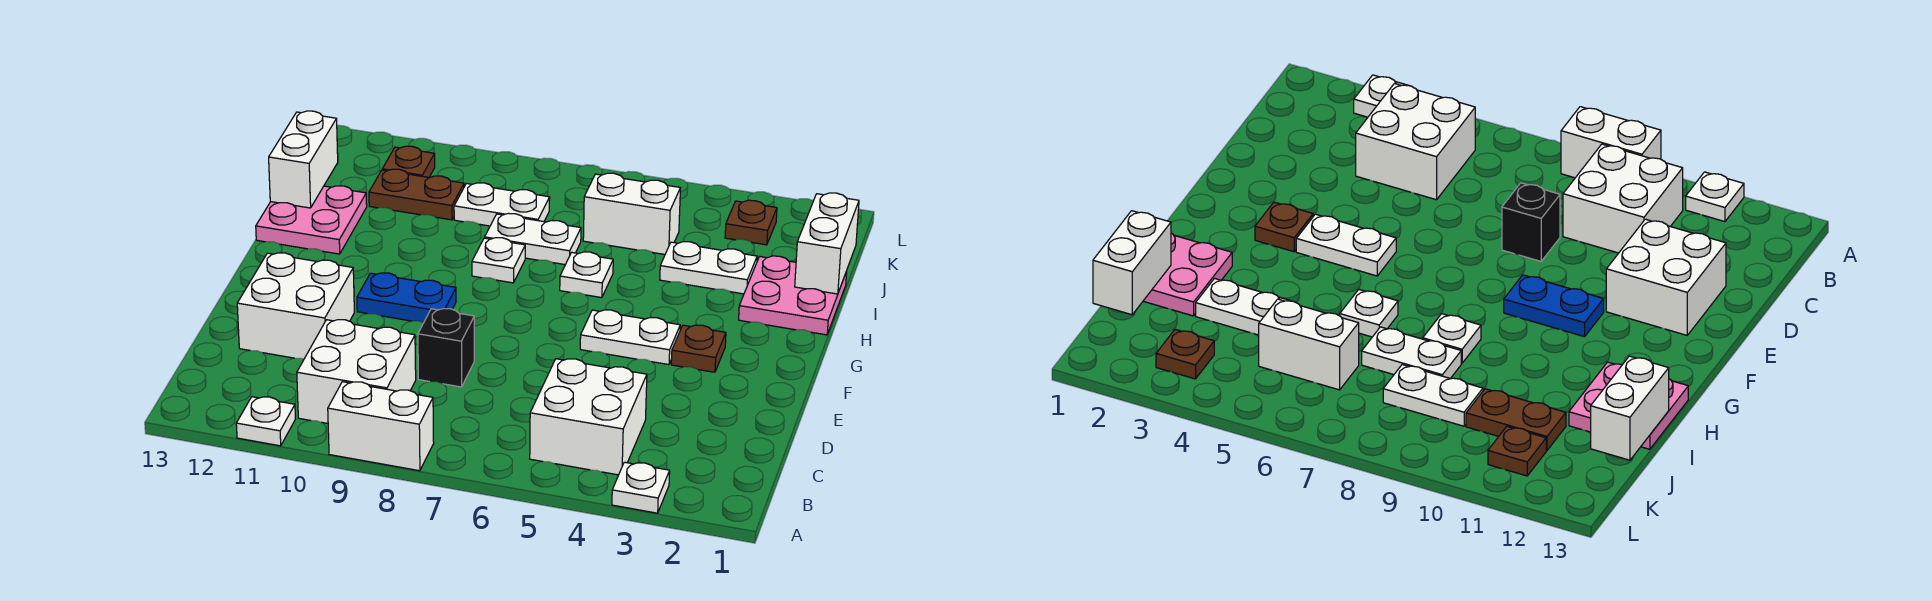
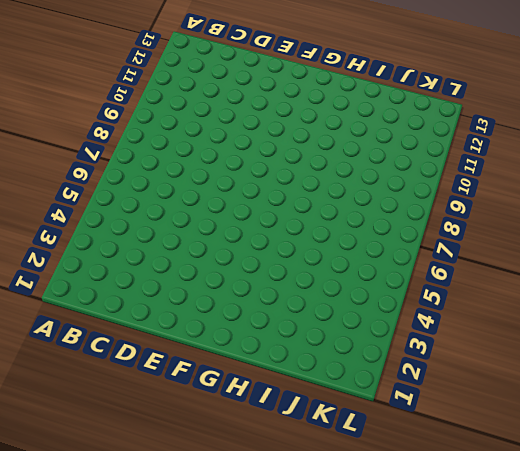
none -> white 1x1 plate [612,462,670,513]
none -> white 1x2 brick [328,382,434,471]
none -> white 1x1 plate [236,397,295,446]

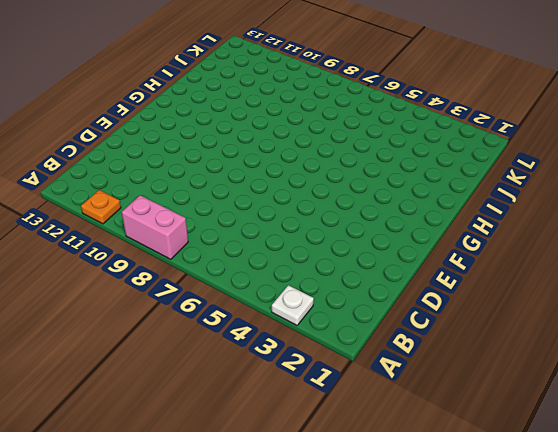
pink 1x2 brick [122,195,188,259] -> white 1x2 brick [328,382,434,471]
orange 1x1 plate [81,190,121,224] -> white 1x1 plate [236,397,295,446]
none -> white 2x2 brick [530,359,647,475]
none -> white 2x2 brick [297,320,416,423]
none -> black 1x1 brick [418,309,474,387]

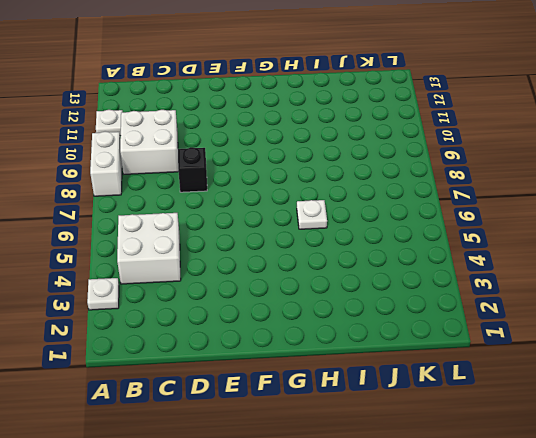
none -> white 2x2 brick [237,253,354,359]
none -> brown 1x1 plate [671,325,726,372]
none -> white 1x2 plate [580,310,680,365]

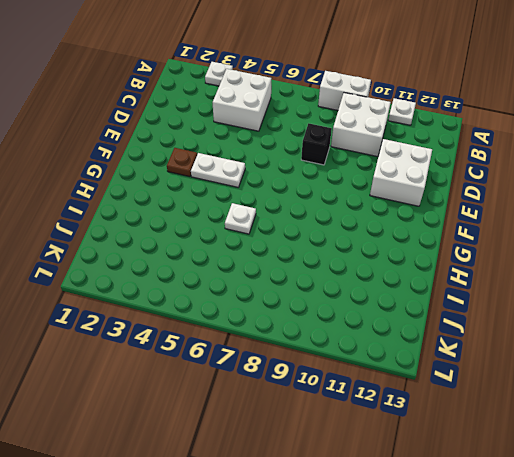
none -> blue 1x2 plate [357,273,456,323]
none -> pink 2x2 plate [739,256,847,335]
none -> white 1x1 plate [472,238,525,283]

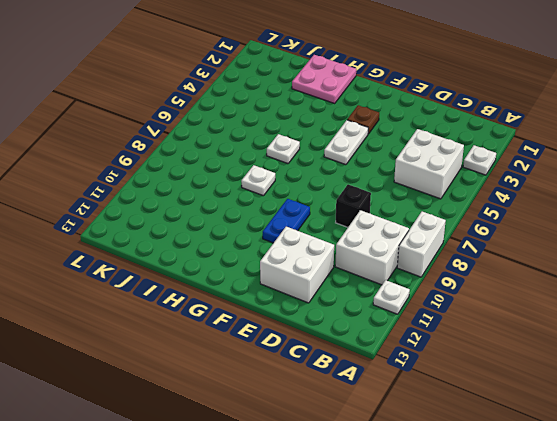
none -> pink 2x2 plate [256,186,367,254]
none -> white 1x2 plate [660,242,757,294]
none -> white 1x2 plate [485,213,581,265]

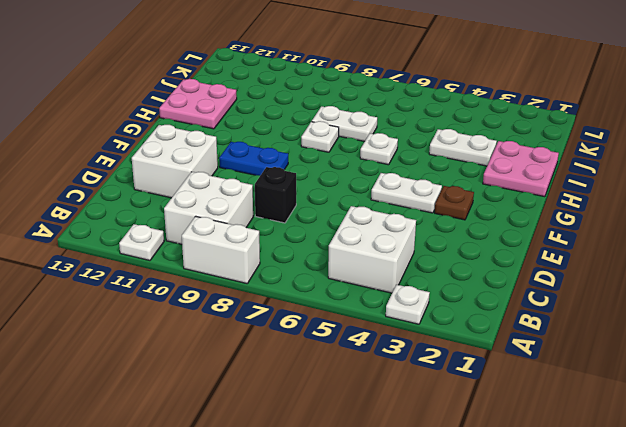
none -> white 1x2 brick [583,173,680,254]
none -> white 1x2 plate [454,183,550,226]
none -> brown 1x2 plate [369,169,464,220]

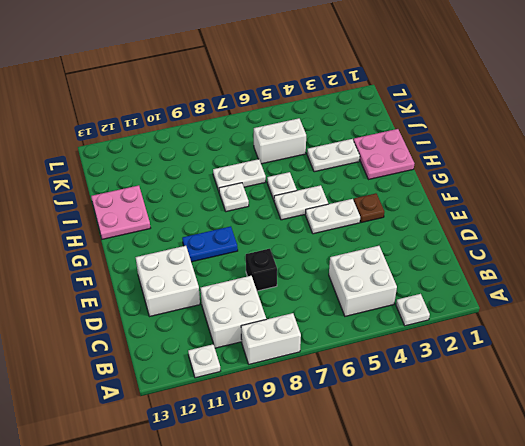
white 1x2 plate [274,185,328,220] -> white 1x2 plate moved to [454,183,550,226]
none -> brown 1x2 plate [369,169,464,220]
none -> brown 1x1 plate [725,200,777,245]
none -> brown 1x1 plate [382,146,435,177]

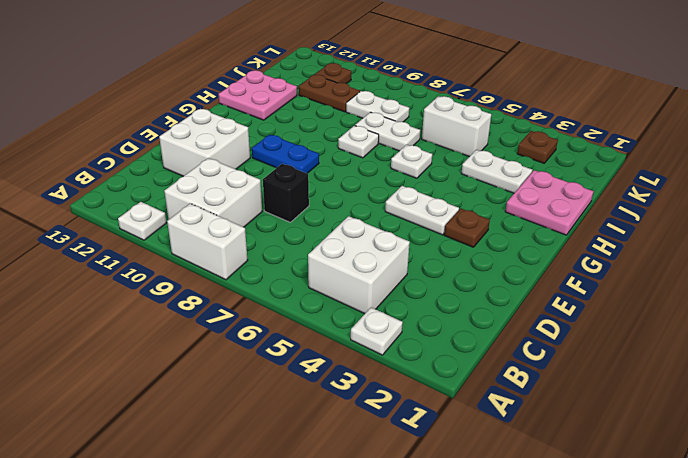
none -> white 1x2 brick [795,193,859,294]
none -> white 1x2 brick [269,111,338,208]

